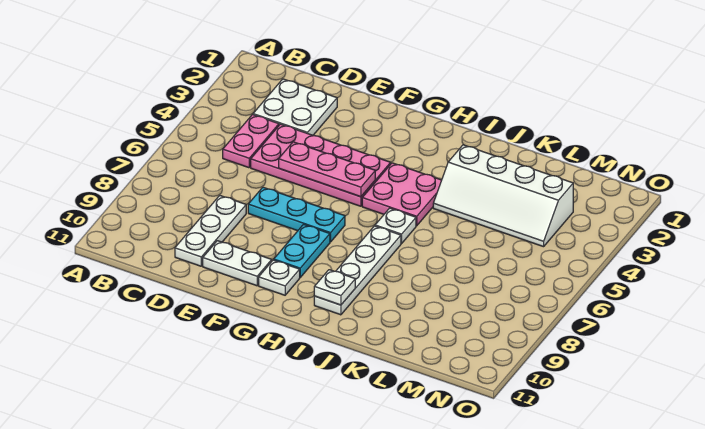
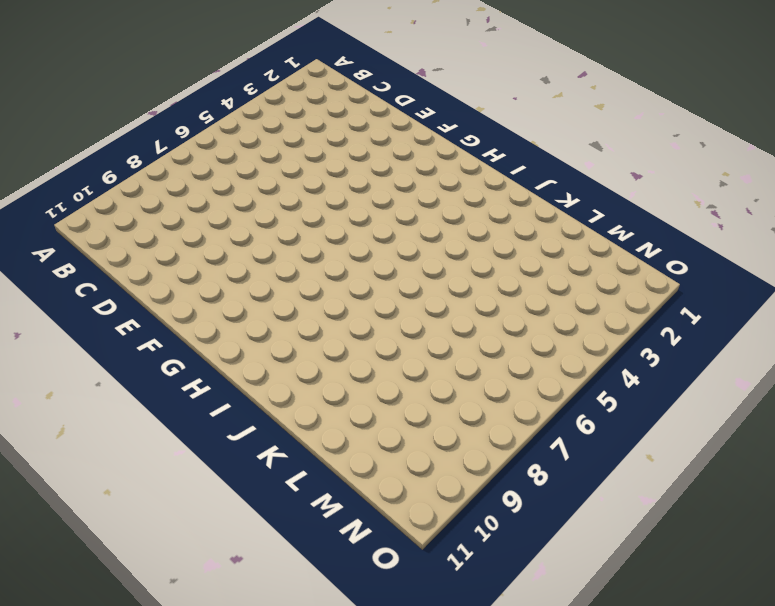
none -> white 2x2 plate [253,79,337,135]
none -> pink 1x2 plate [223,115,279,168]
none -> pink 2x4 plate [251,124,391,206]

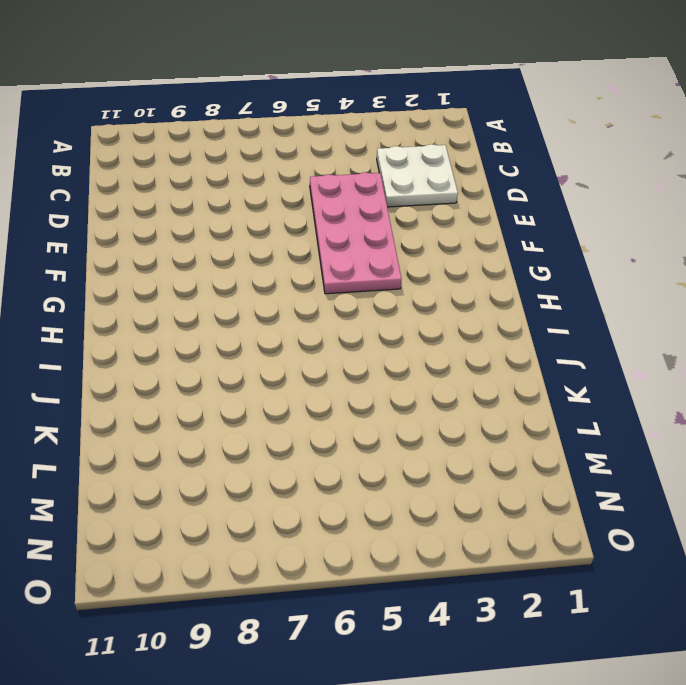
none -> pink 1x2 plate [223,115,279,168]
none -> white 1x3 plate [175,196,246,266]
none -> cyan 1x3 plate [248,187,345,242]

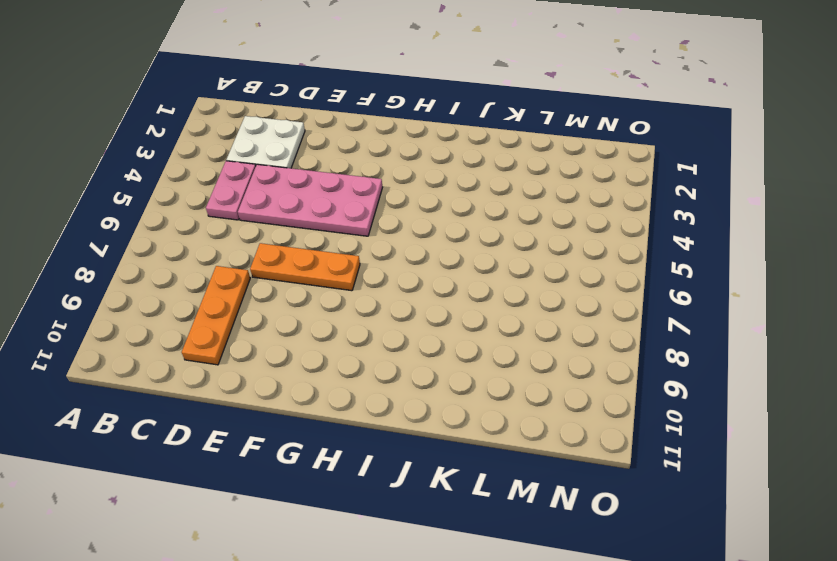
orange 1x3 plate [182,266,250,365] -> white 1x3 plate [175,196,246,266]
orange 1x3 plate [250,243,360,291] -> cyan 1x3 plate [248,187,345,242]
none -> white 1x2 plate [203,241,272,286]
none -> cyan 1x2 plate [274,224,330,277]
none -> white 1x1 plate [259,260,300,295]

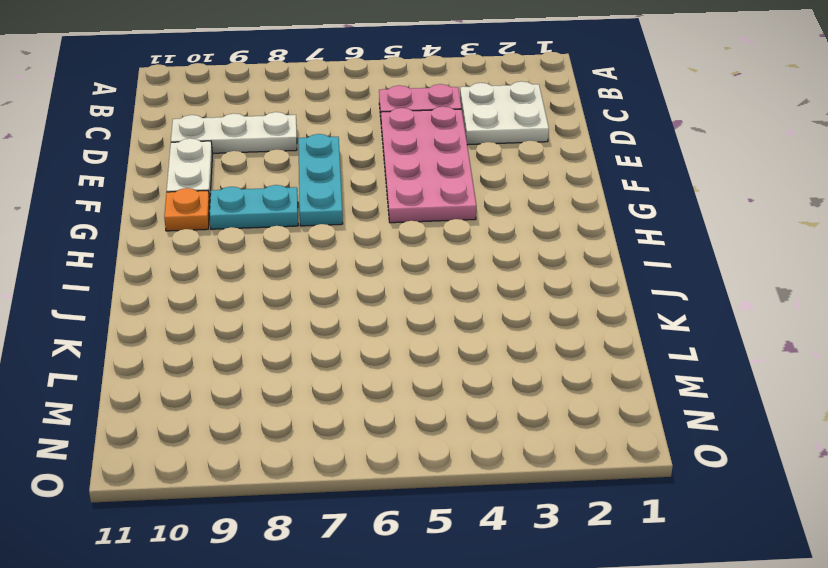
orange 1x1 plate [164,188,210,231] -> white 1x1 plate [259,260,300,295]
none -> pink 2x2 plate [362,163,442,226]
none -> white 1x1 plate [375,208,416,244]
none -> white 1x4 plate [314,226,401,315]

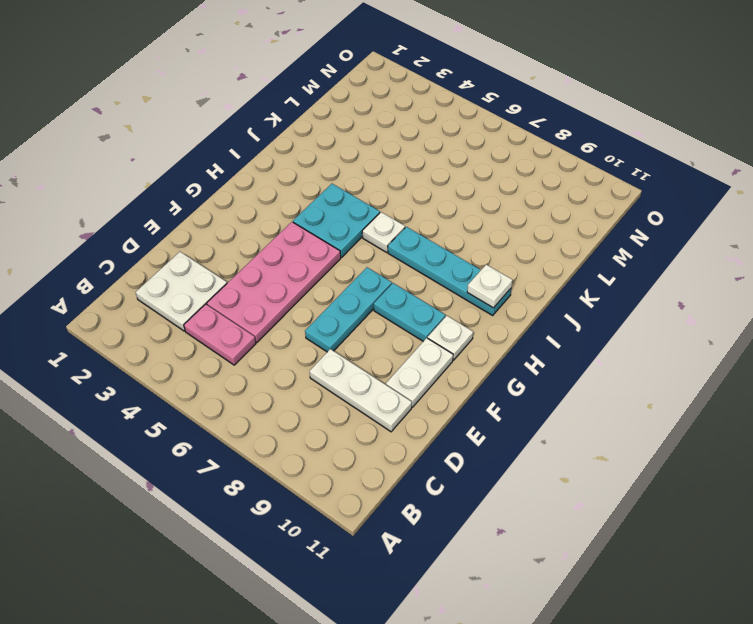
cyan 2x2 plate [293,184,380,257] -> pink 2x2 plate [362,163,442,226]
cyan 1x4 plate [388,227,511,315] -> white 1x4 plate [314,226,401,315]
none -> white 2x4 slope [433,145,573,247]
none -> pink 1x3 plate [279,142,375,197]

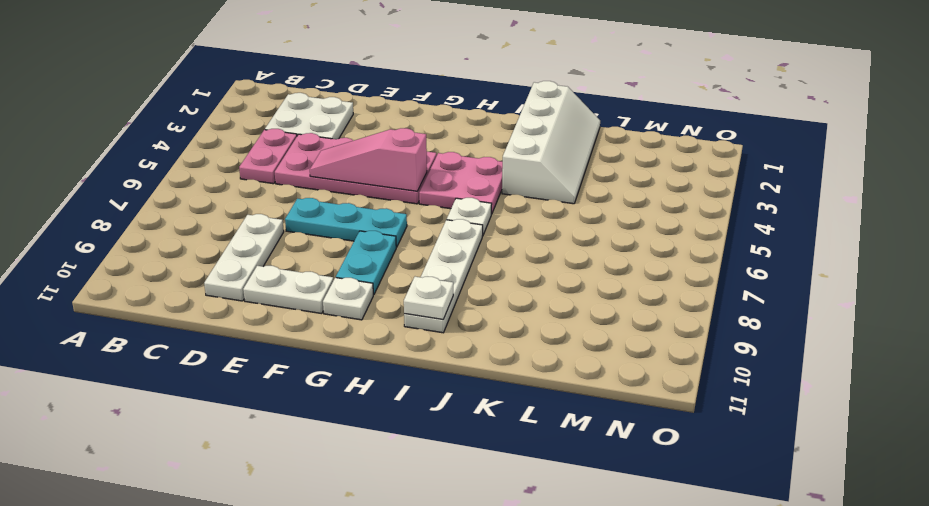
pink 1x3 slope [310,128,427,191] -> pink 1x3 plate [279,142,375,197]
white 2x4 slope [502,81,600,204] -> white 2x4 slope turned to [433,145,573,247]

